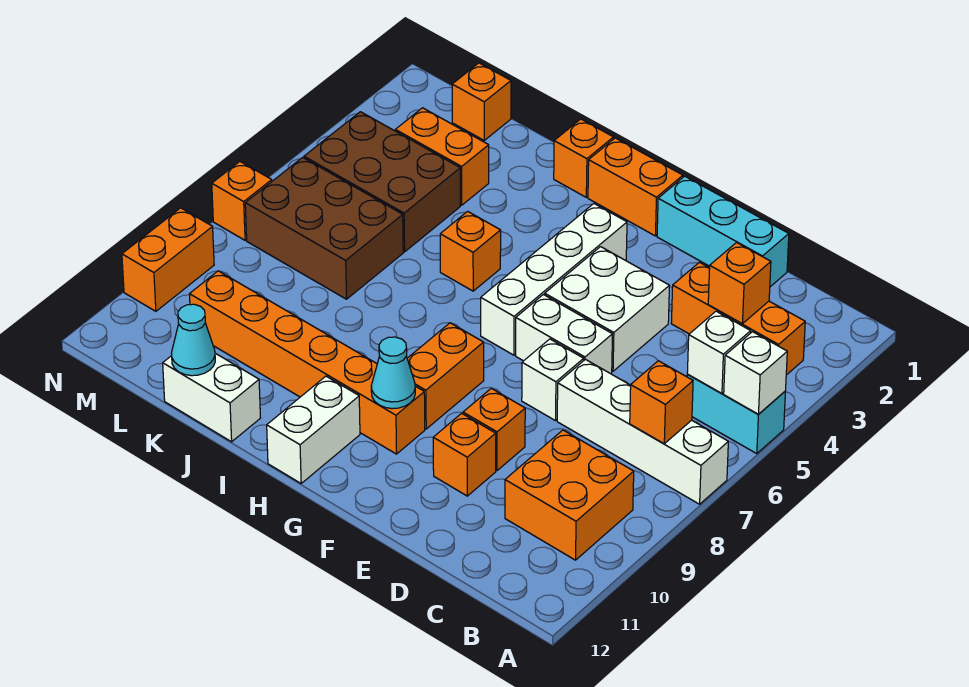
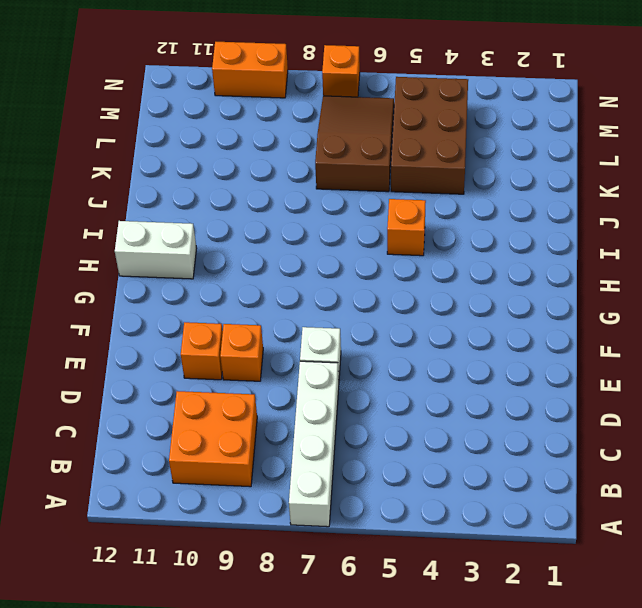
brown 2x3 slope [315,96,394,192] -> brown 2x3 brick [245,157,403,299]
none -> cyan 1x2 brick [687,375,785,453]
none -> orange 1x3 brick [671,262,805,375]
none -> cyan 1x3 brick [657,176,789,287]
none -> white 2x2 brick [545,247,669,371]

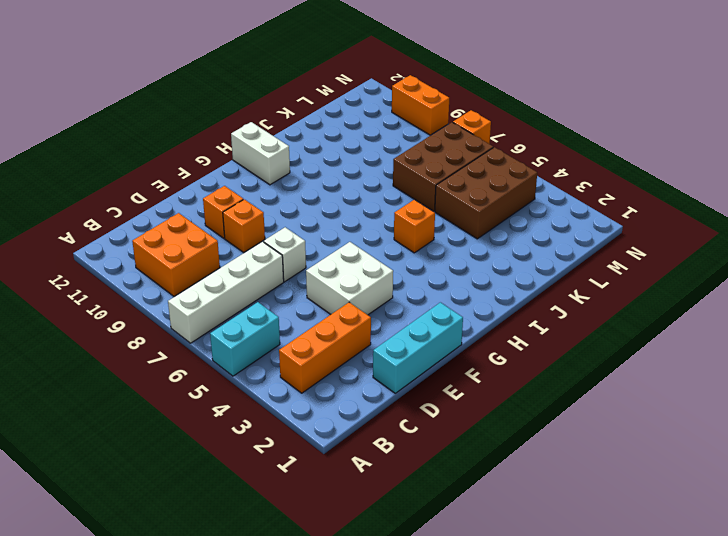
none -> white 1x2 brick [516,295,612,374]
none -> orange 1x2 brick [588,138,683,236]
none -> white 1x4 brick [481,204,627,355]
none -> orange 1x2 brick [407,323,484,429]

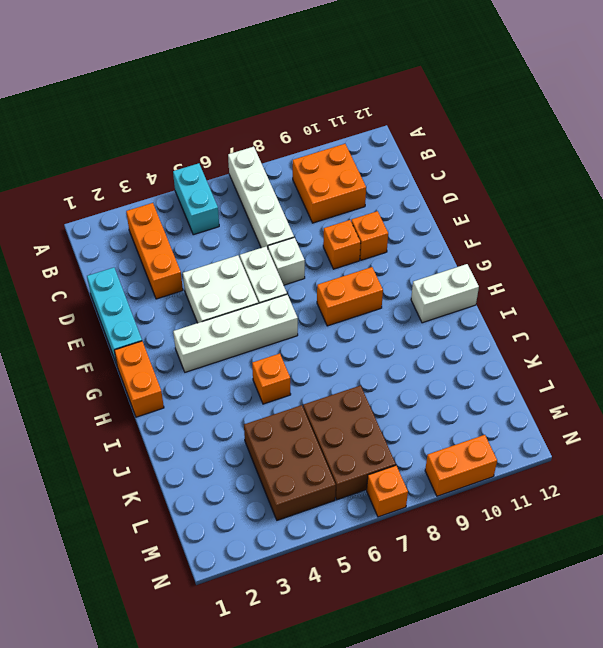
none -> orange 1x6 brick [189,271,425,454]
none -> orange 1x1 brick [554,119,613,197]
none -> white 1x2 brick [163,353,260,442]
none -> orange 1x2 brick [395,108,489,205]

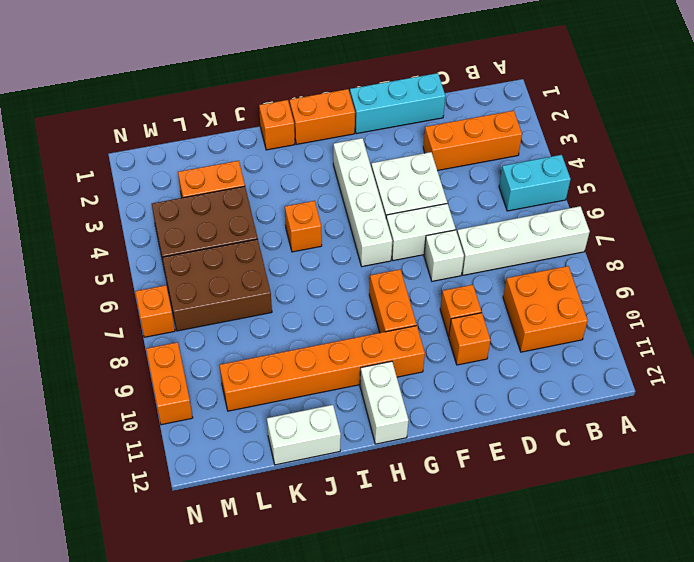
none -> orange 1x1 brick [452,63,511,140]
none -> white 1x1 brick [724,332,787,414]
none -> white 1x1 brick [687,311,751,394]
none -> orange 1x1 brick [630,361,693,444]

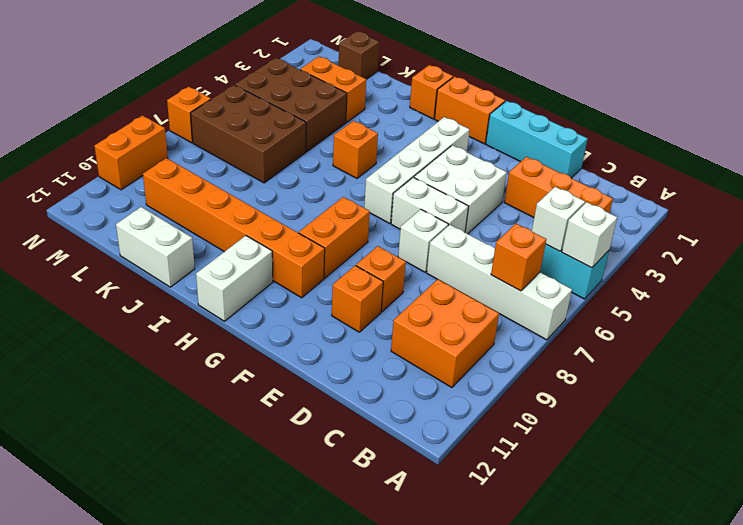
brown 1x1 brick [339,31,379,79] -> orange 1x1 brick [452,63,511,140]
none -> orange 1x1 brick [708,242,771,324]
none -> cyan 1x1 cone [371,337,415,409]
none -> cyan 1x1 cone [172,304,215,376]

